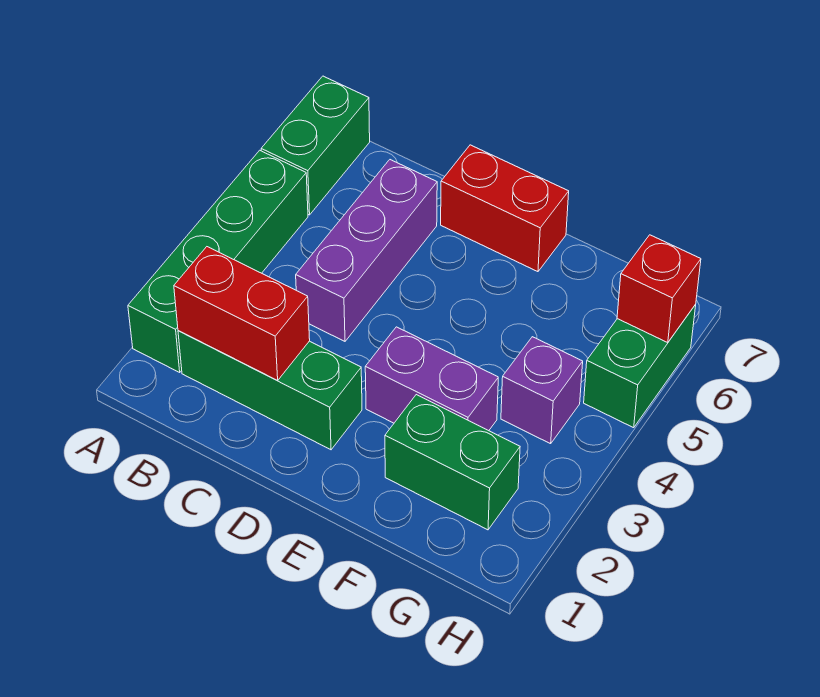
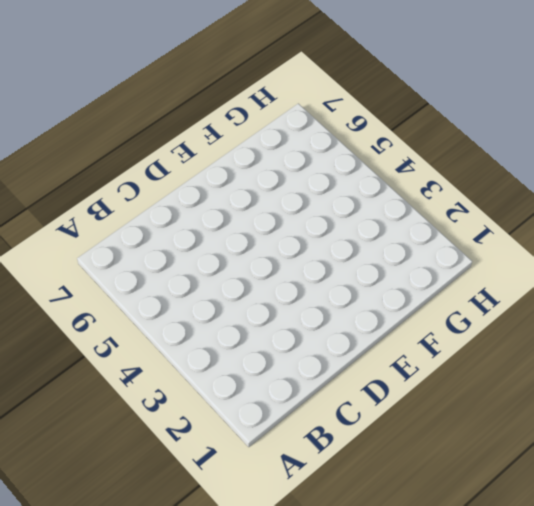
none -> green 1x4 brick [128,150,308,372]
none -> green 1x2 brick [261,76,370,215]

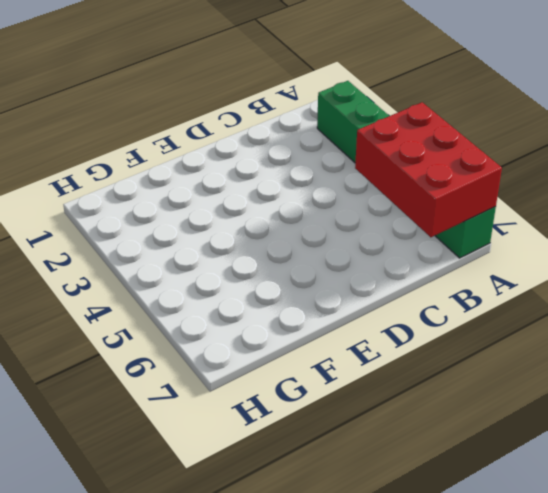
red 2x3 brick [355,102,502,237] -> none
none -> green 1x3 brick [178,331,362,450]
none -> purple 1x3 brick [296,160,437,341]

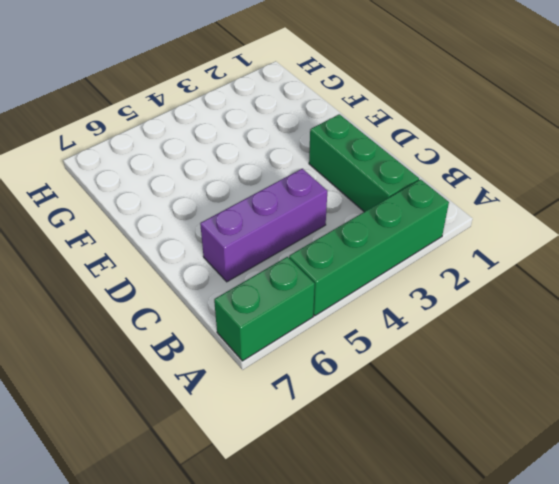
none -> red 1x2 brick [441,145,569,272]
none -> purple 1x2 brick [365,327,498,431]

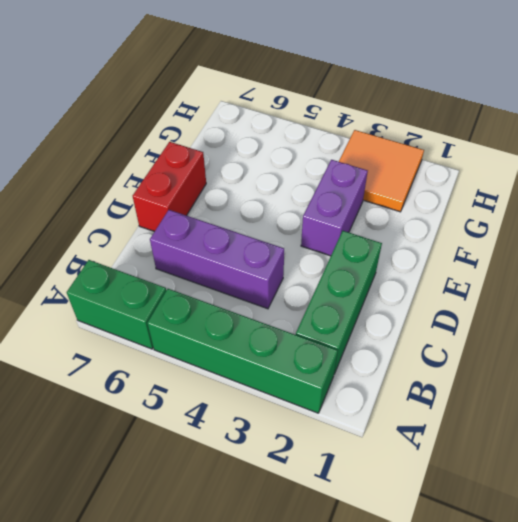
orange 2x2 tile [339,130,424,212] -> green 1x2 brick [385,395,520,530]
none -> purple 1x1 brick [501,337,583,444]
none -> green 1x2 brick [584,304,696,428]

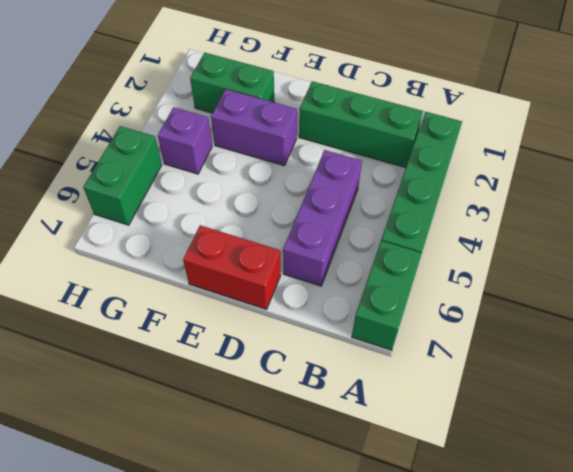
none -> red 1x2 brick [174,247,310,381]
none -> red 1x1 brick [617,235,701,343]

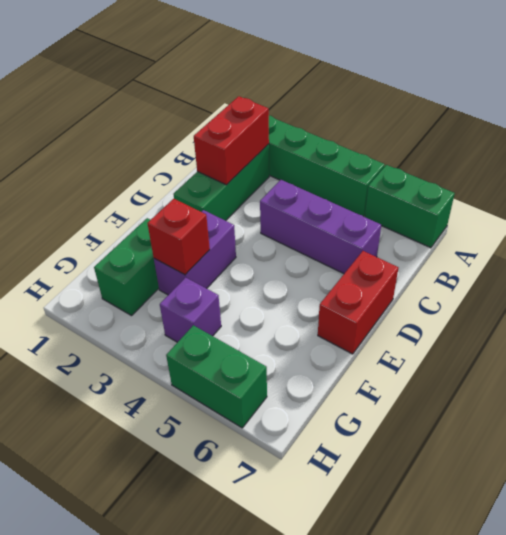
red 1x1 brick [147,199,210,275] -> red 1x1 brick moved to [617,235,701,343]

